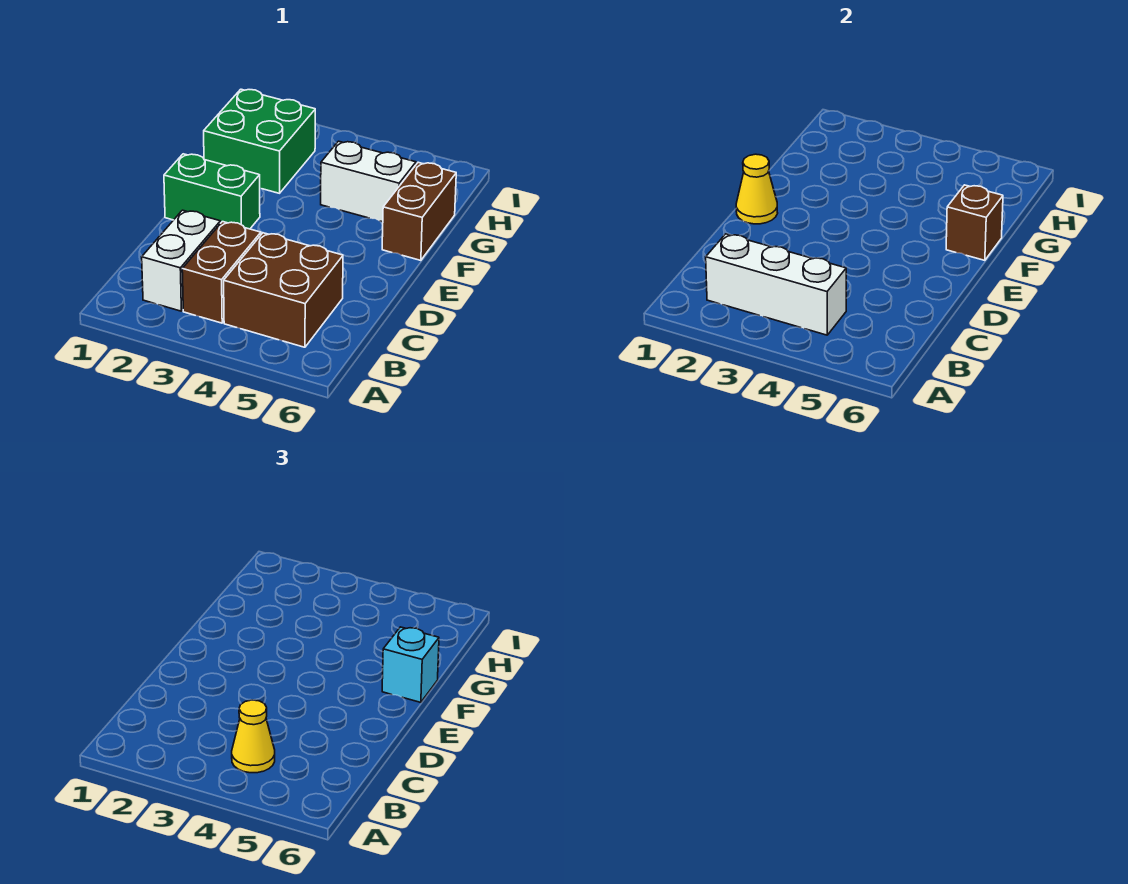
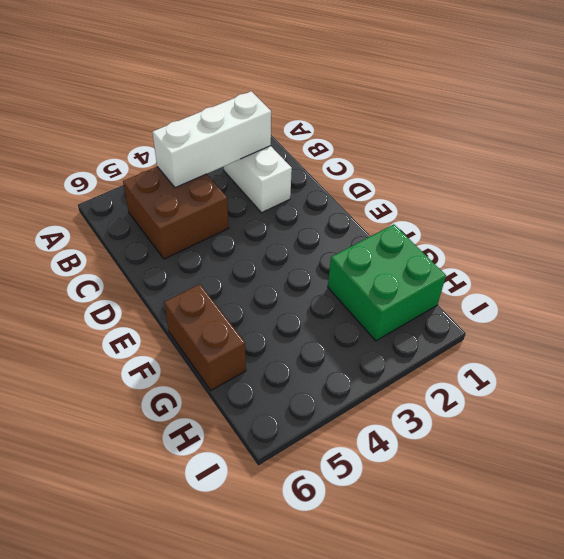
none -> brown 1x2 brick [182,222,261,323]
none -> green 1x2 brick [164,154,260,229]
none -> white 1x2 brick [321,141,416,222]

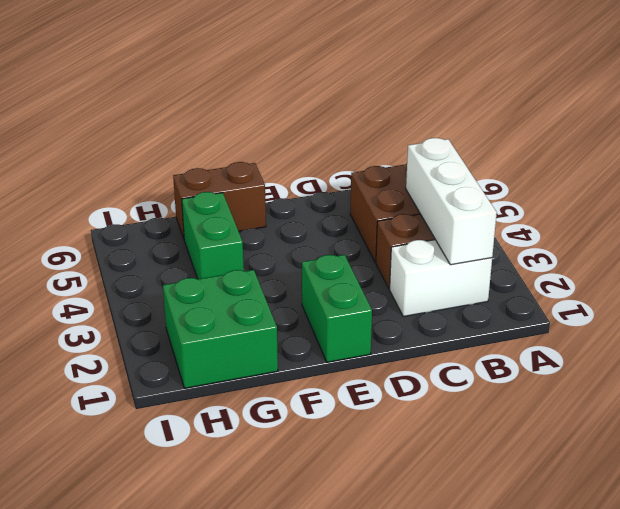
green 1x2 brick [182,192,244,279] -> white 1x2 brick [321,141,416,222]
none -> yellow 1x1 cone [736,154,778,224]
none -> brown 1x1 brick [946,185,1003,260]
none -> yellow 1x1 cone [232,700,275,773]

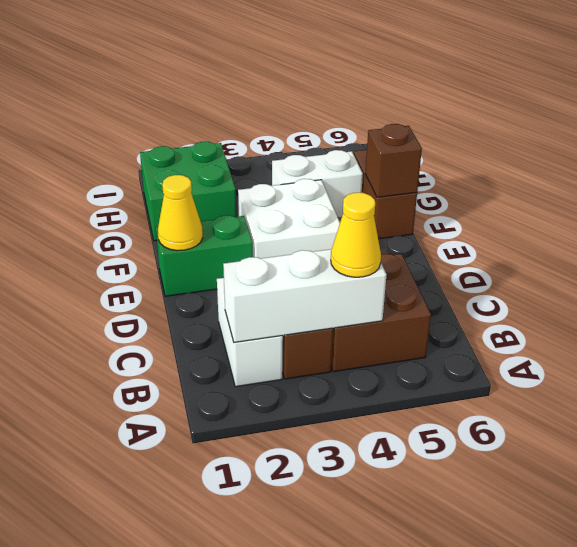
white 2x2 brick [238,179,340,259] -> none
none -> cyan 1x1 brick [382,627,439,702]

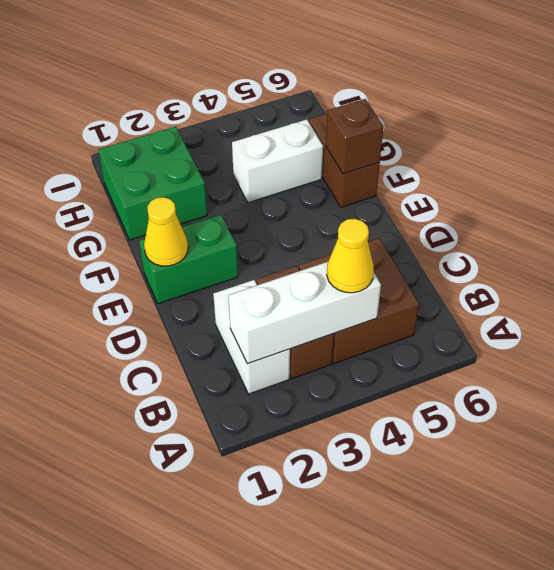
none -> cyan 1x1 brick [382,627,439,702]

